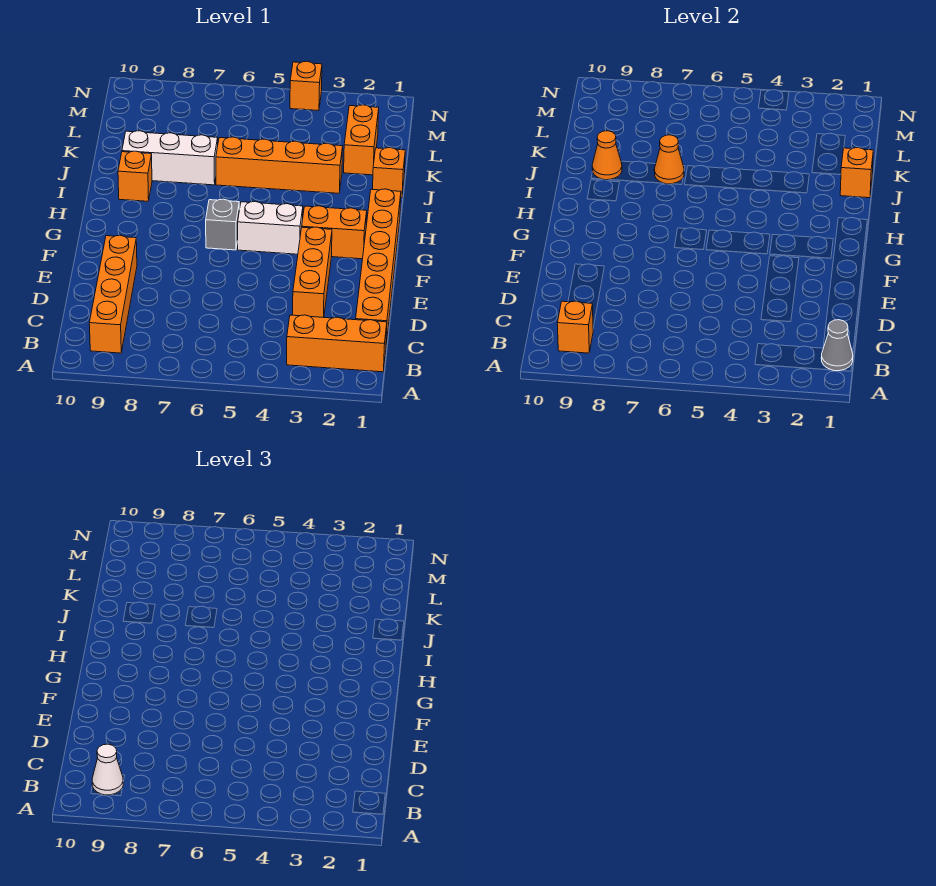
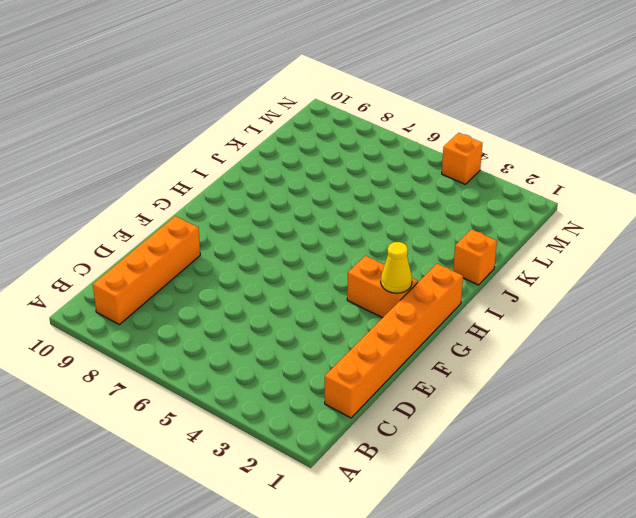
yellow 1x1 cone [381,242,412,293] -> none
none -> orange 1x3 brick [287,315,387,372]
none -> orange 1x3 brick [293,227,332,317]
none -> white 1x2 brick [238,201,303,254]

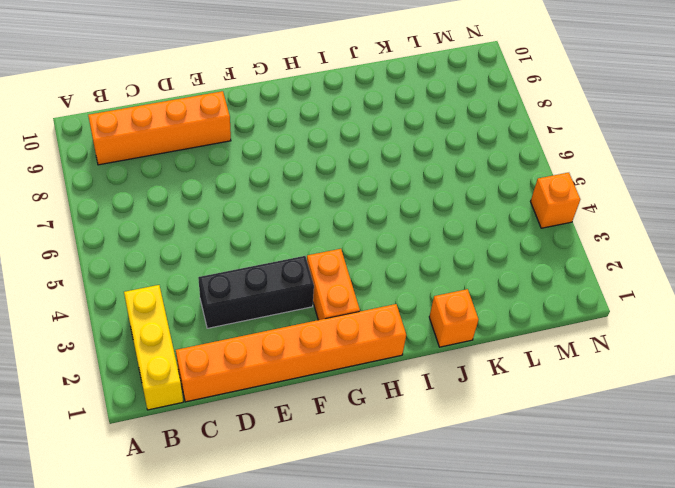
yellow 1x3 brick [124,285,183,410] -> orange 1x3 brick [287,315,387,372]
black 1x3 brick [198,256,314,328] -> orange 1x3 brick [293,227,332,317]
none -> white 1x2 brick [238,201,303,254]
none -> grey 1x1 brick [206,199,239,250]
none -> orange 1x1 brick [118,151,152,201]

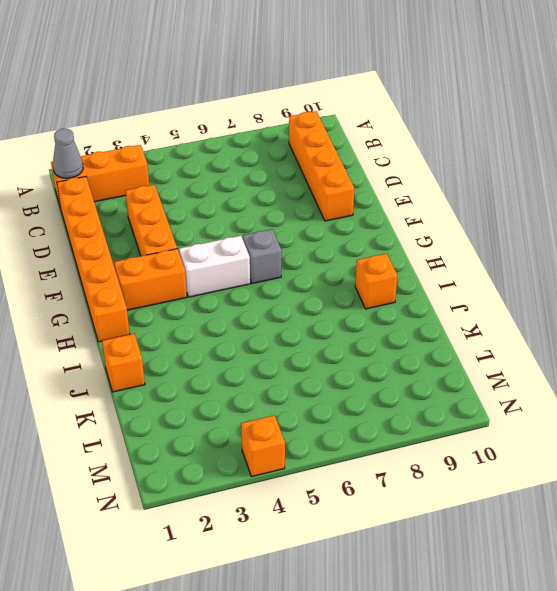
none -> orange 1x4 brick [216,137,343,193]
none -> white 1x3 brick [122,131,218,185]
none -> orange 1x2 brick [344,105,379,175]

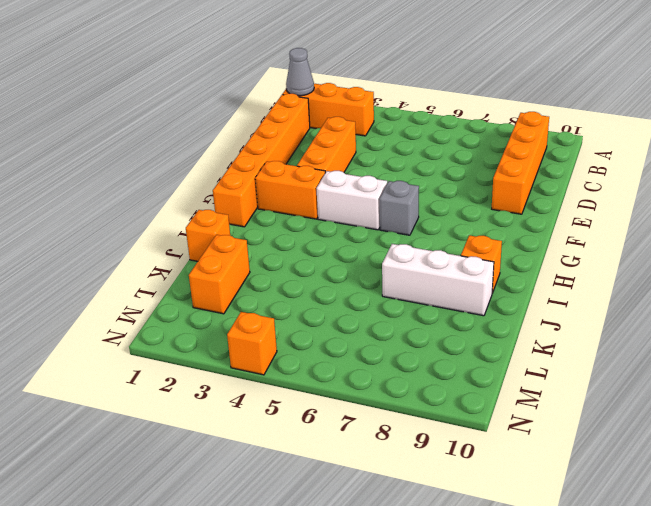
none -> orange 1x4 brick [216,137,343,193]
none -> orange 1x1 brick [557,301,593,353]
none -> orange 1x1 brick [840,148,873,198]

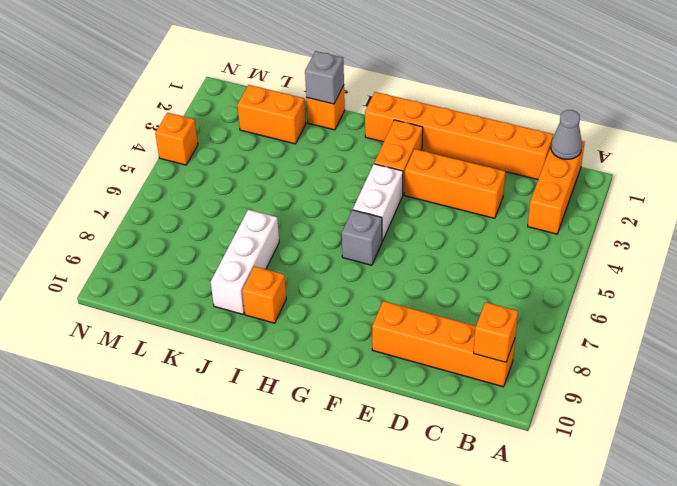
grey 1x1 brick [305,51,344,104] -> orange 1x1 brick [840,148,873,198]
none -> orange 1x4 brick [216,137,343,193]
none -> orange 1x1 cone [654,135,684,184]
none -> orange 1x1 cone [592,131,622,180]

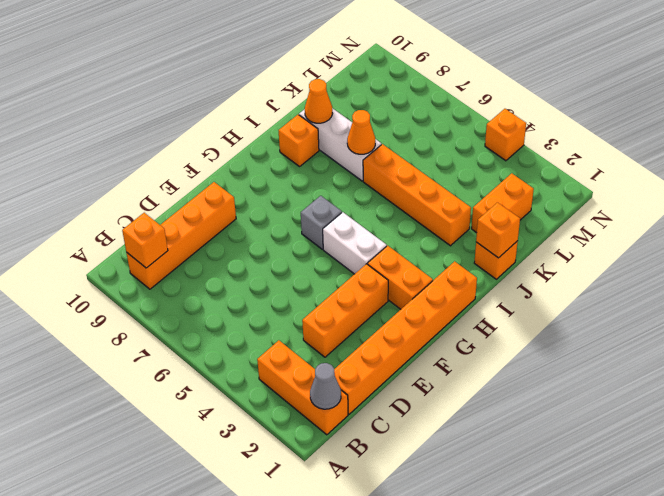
none -> white 1x1 cone [92,744,123,795]

